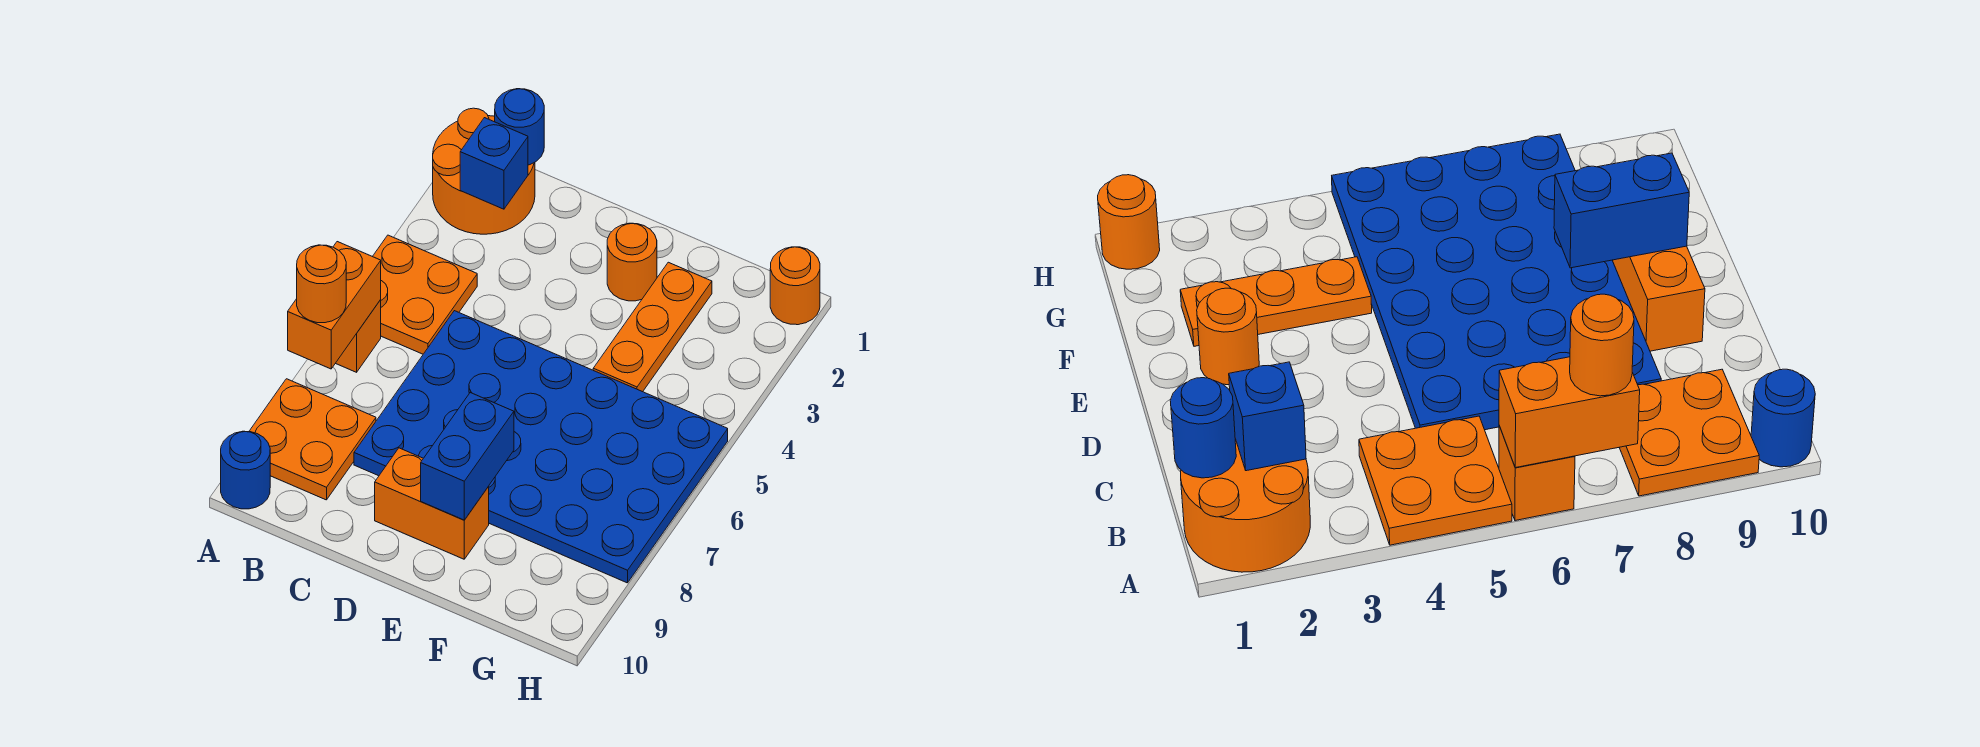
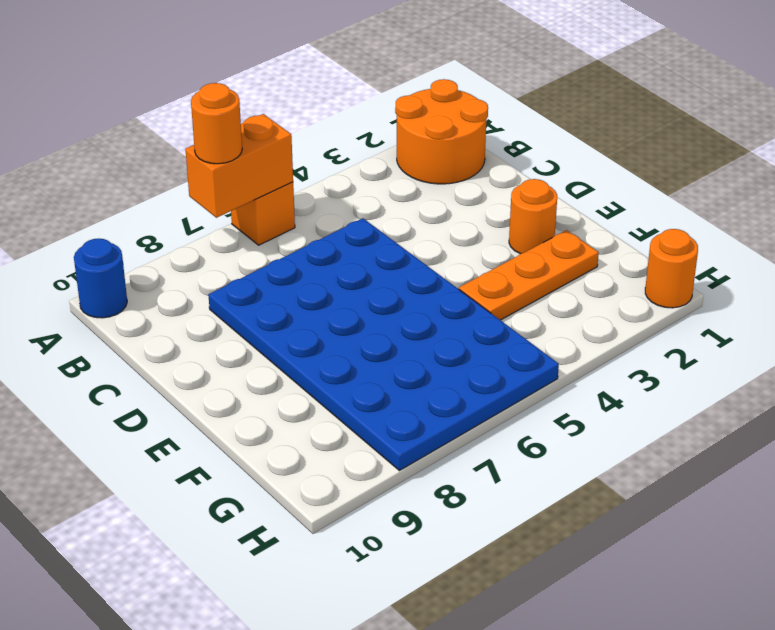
none -> orange 2x2 plate [373,235,477,354]
none -> orange 2x2 plate [249,379,376,500]
none -> orange 1x2 brick [375,448,489,559]

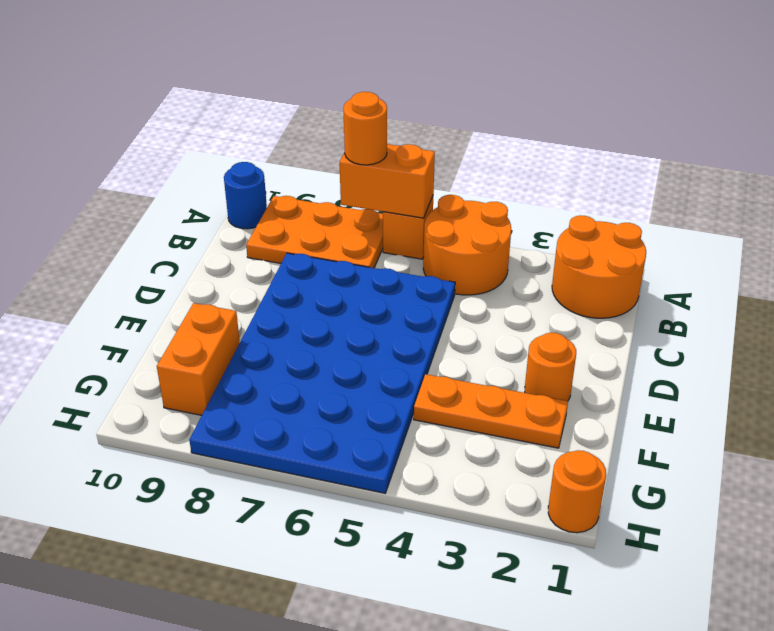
orange 2x2 round brick [423,195,511,295] -> orange 2x2 plate [373,235,477,354]
orange 2x3 plate [246,196,383,268] -> orange 2x2 plate [249,379,376,500]
orange 1x2 brick [157,303,240,415] -> orange 1x2 brick moved to [375,448,489,559]
none -> blue 1x1 round brick [495,89,544,165]
none -> blue 1x1 brick [460,118,528,209]
none -> blue 1x2 brick [421,393,514,520]

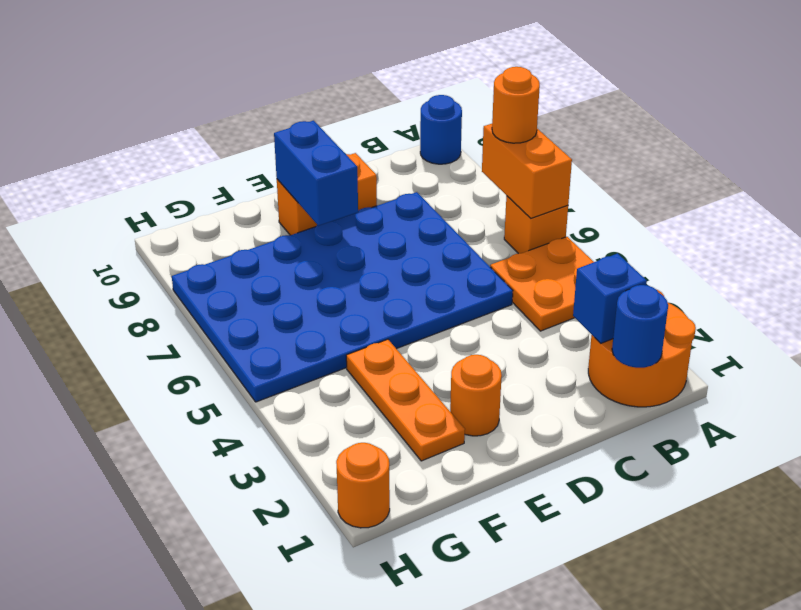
none -> orange 2x2 plate [249,379,376,500]

